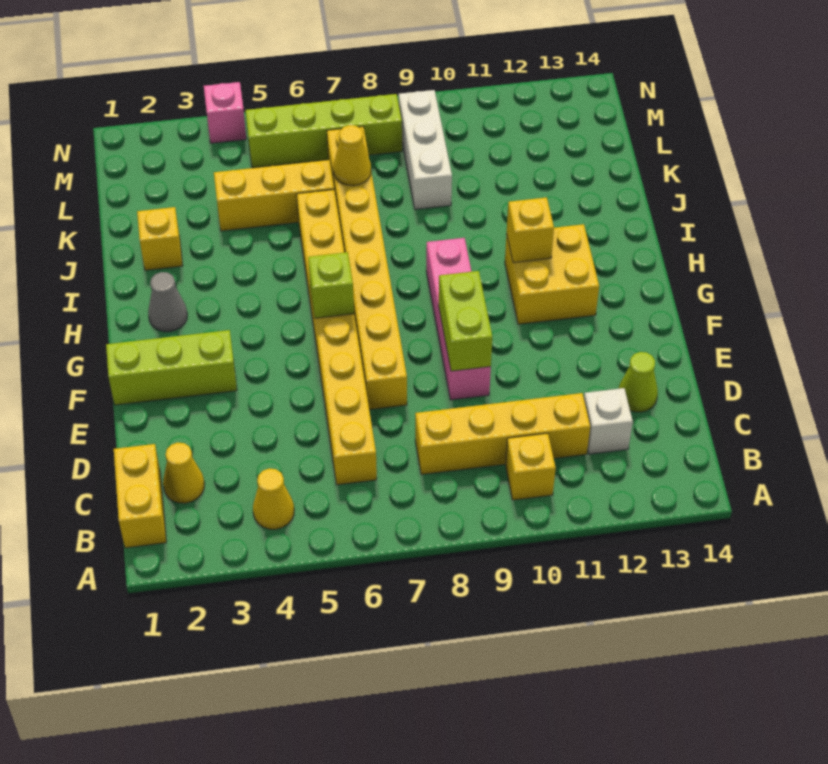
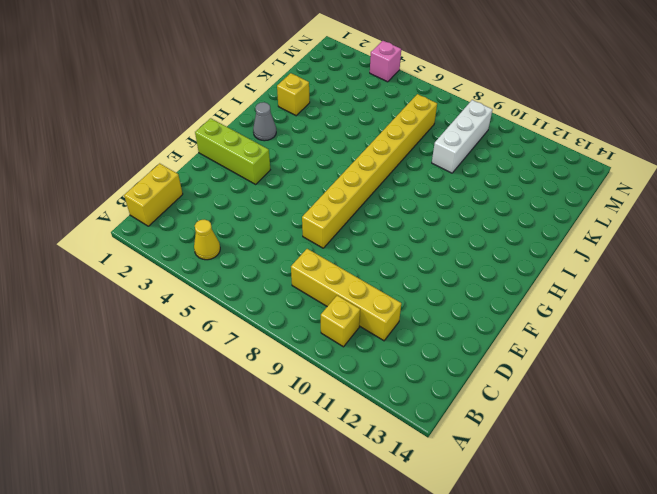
none -> yellow 1x1 cone [163,442,205,503]
none -> yellow 1x8 brick [297,190,377,485]
none -> white 1x1 brick [584,388,633,454]

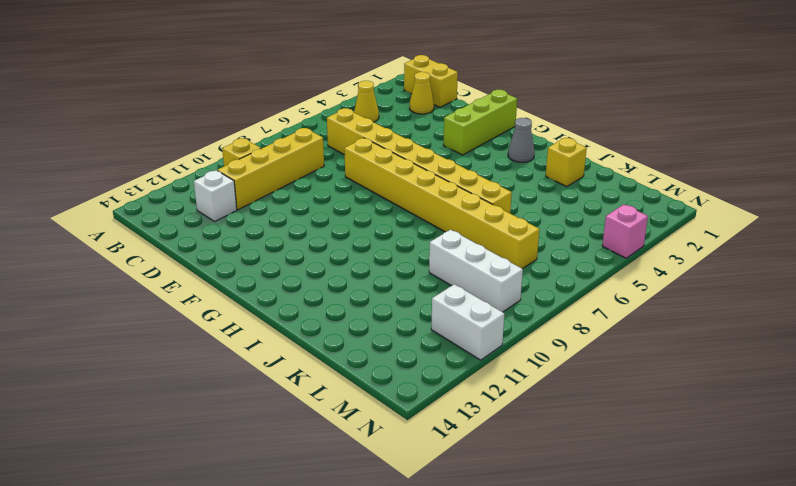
white 1x2 brick [431,284,504,360] -> none
none -> lime 1x1 cone [618,352,658,412]
none -> pink 1x4 brick [426,238,491,400]
none -> yellow 2x2 brick [505,224,599,324]

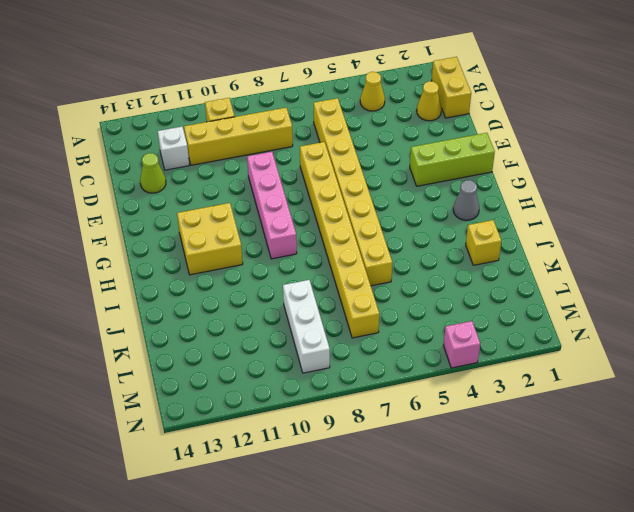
none -> yellow 1x3 brick [214,160,334,231]
none -> lime 1x4 brick [246,94,402,168]
none -> lime 1x2 brick [439,271,492,371]

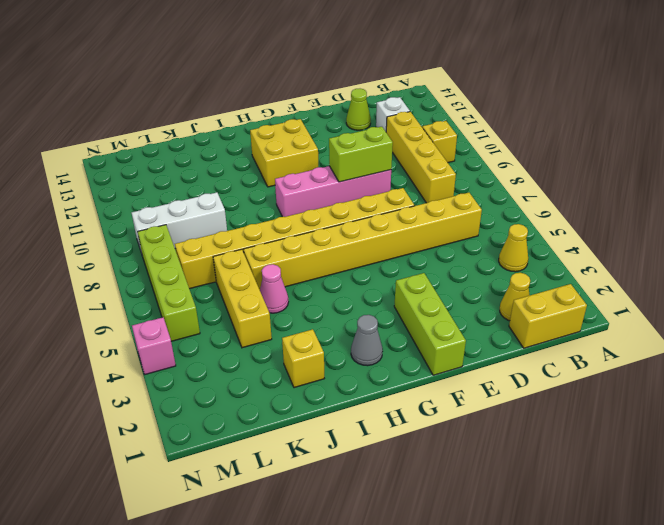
pink 1x1 cone [260,264,288,313] -> none
none -> lime 1x1 brick [308,252,354,318]
none -> yellow 1x1 brick [507,197,554,263]
none -> yellow 1x1 cone [333,125,371,186]

